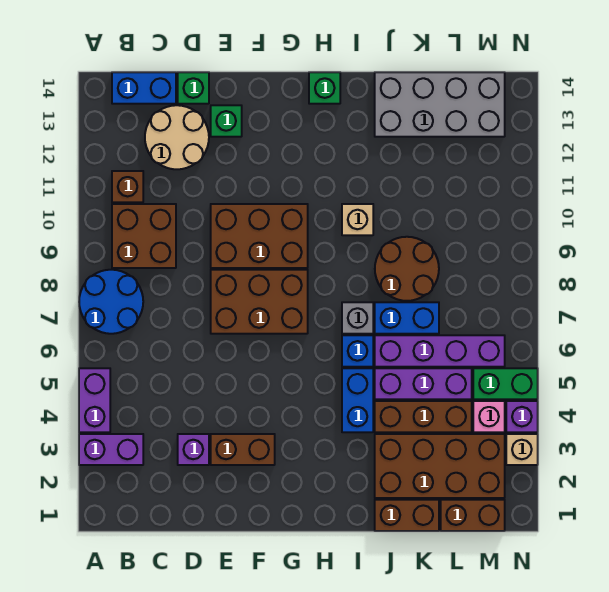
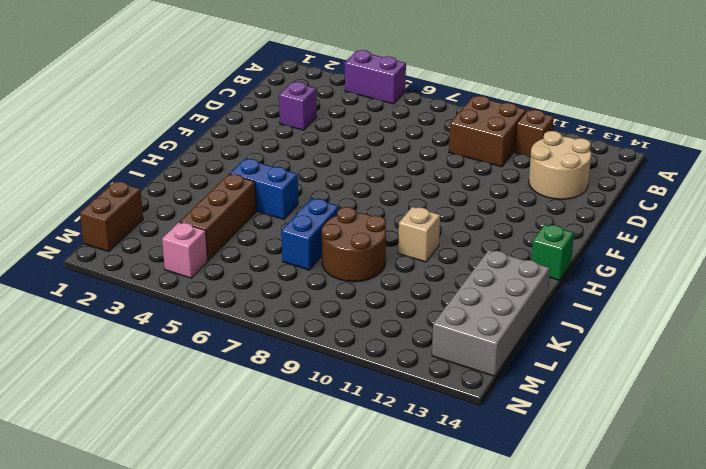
none -> purple 1x2 brick [79,434,143,465]
none -> blue 2x2 round brick [79,270,143,334]
none -> blue 1x2 brick [112,72,176,104]
none -> green 1x1 brick [178,72,209,104]

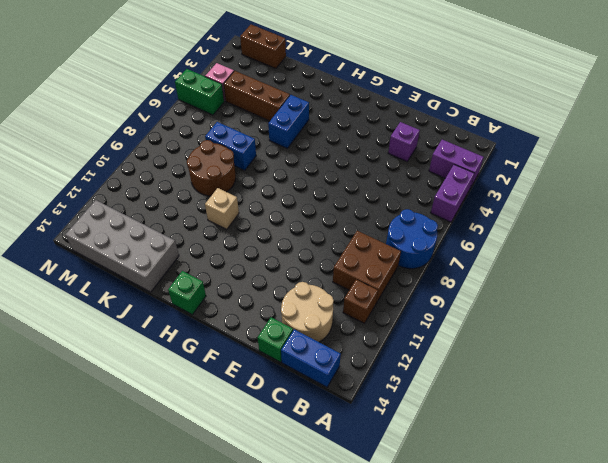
none -> brown 1x2 brick [211,434,275,465]
none -> brown 2x3 brick [211,270,308,334]
none -> brown 2x3 brick [211,204,308,268]
none -> green 1x1 brick [211,105,242,137]

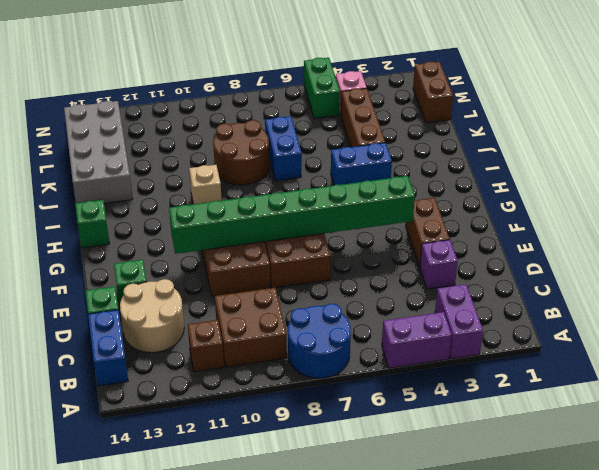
green 1x8 brick [169,176,415,254] -> none
none -> blue 1x1 brick [342,335,373,367]
none -> grey 1x1 brick [342,302,373,334]
none -> brown 1x2 brick [375,500,439,531]
none -> brown 2x4 brick [375,434,505,498]

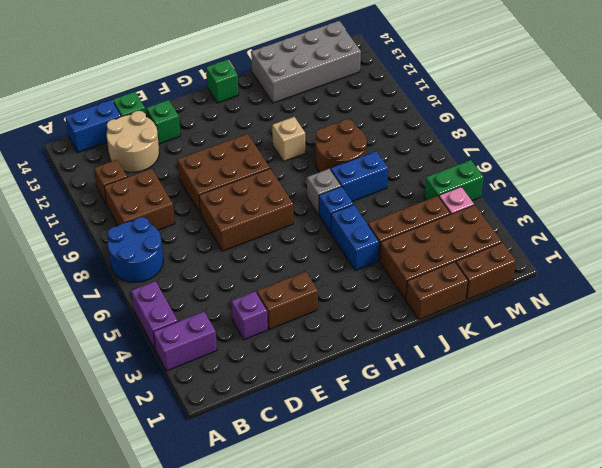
none -> purple 1x3 brick [375,368,472,399]
none -> purple 1x4 brick [375,335,505,367]
none -> tan 1x1 brick [506,434,538,465]
none -> purple 1x1 brick [506,401,538,432]

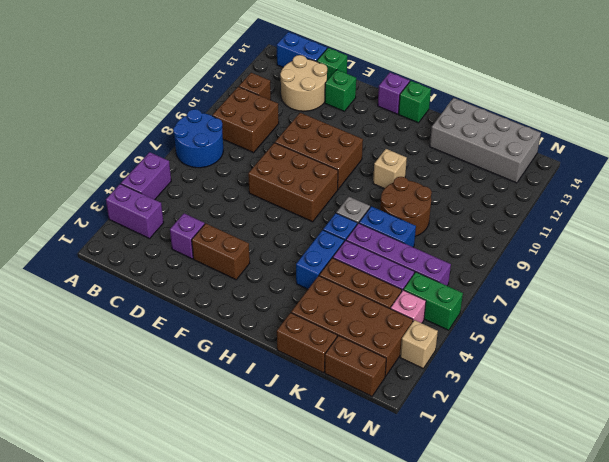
purple 1x1 brick [378,73,410,114] -> purple 1x1 brick moved to [506,401,538,432]

